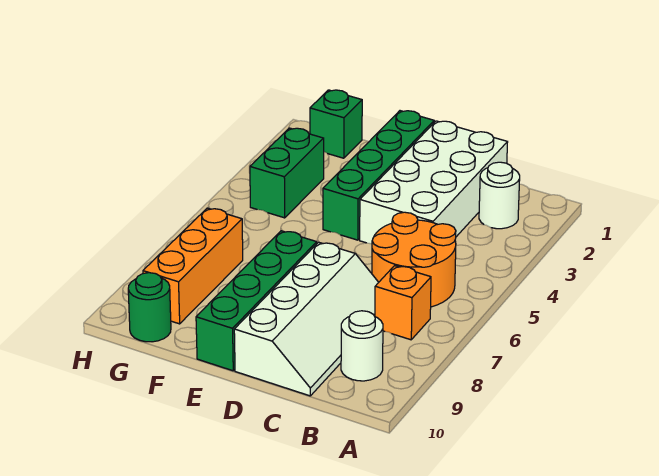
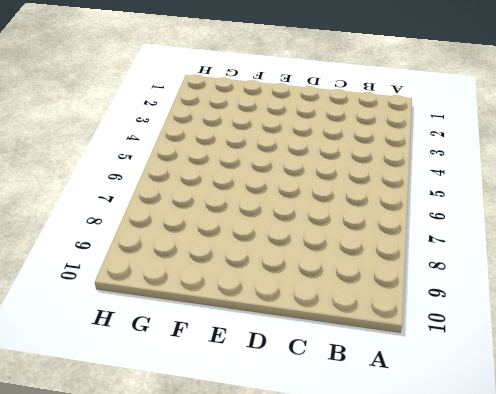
none -> white 1x1 round brick [479,162,520,229]
none -> orange 2x2 round brick [372,212,456,307]
none -> orange 1x1 brick [375,266,431,340]

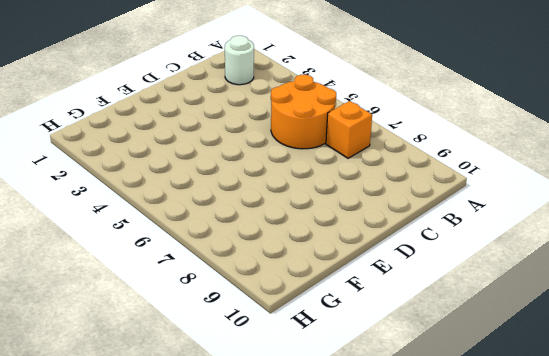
none -> white 1x1 round brick [341,311,383,381]
none -> white 2x4 brick [360,121,508,244]
none -> white 2x4 slope [234,242,379,396]

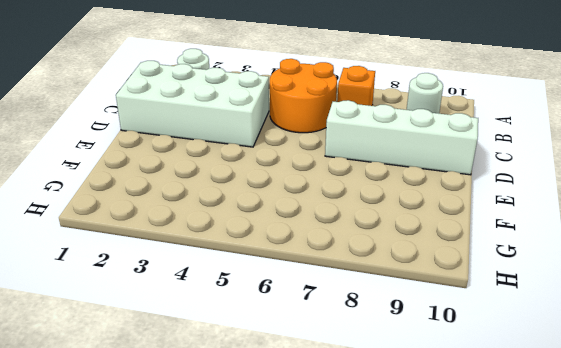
none -> green 1x4 brick [323,111,434,240]
none -> green 1x4 brick [196,231,317,371]
none -> green 1x1 brick [310,90,362,158]

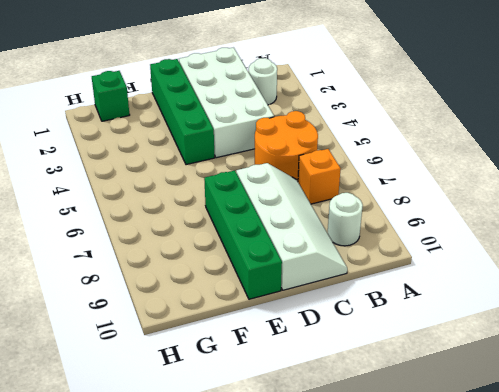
none -> green 1x2 brick [250,128,324,218]
none -> orange 1x3 brick [143,208,243,324]
none -> green 1x1 round brick [128,273,171,342]

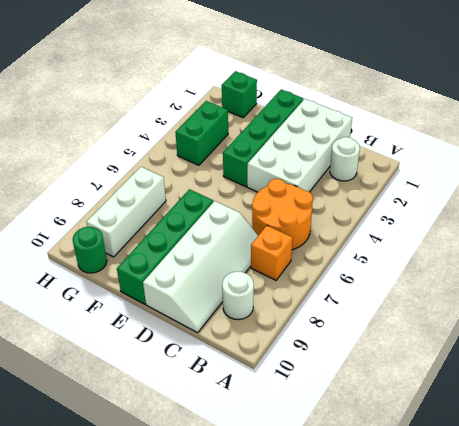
white 1x3 brick [86,167,166,257] -> orange 1x3 brick [143,208,243,324]

